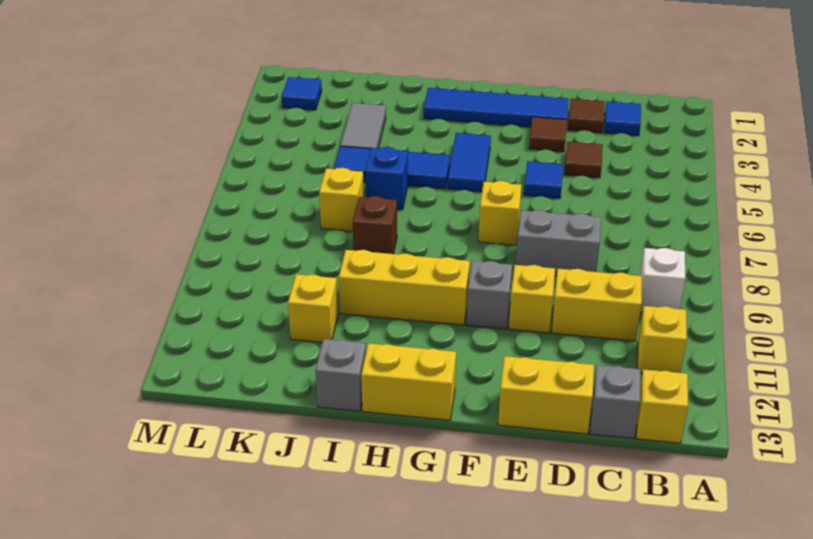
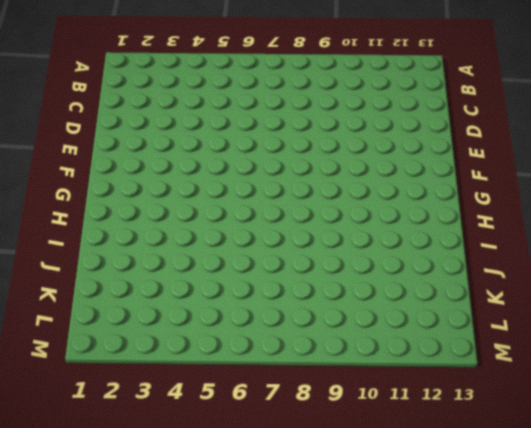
none -> white 1x1 brick [640,248,685,312]
none -> yellow 1x1 brick [637,306,687,373]
none -> yellow 1x1 brick [636,369,688,443]

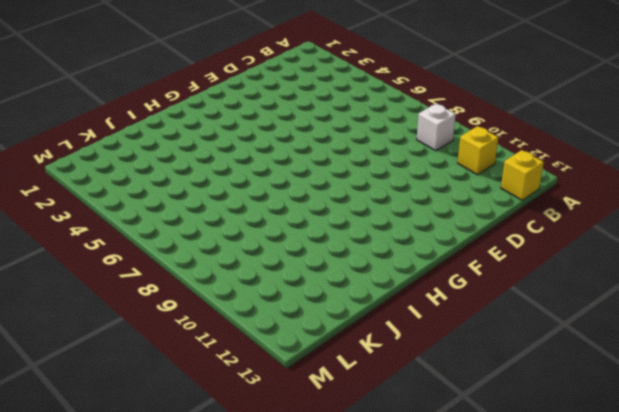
none -> blue 1x1 tile [604,101,641,136]
none -> yellow 1x2 brick [552,269,642,341]
none -> grey 1x1 brick [590,365,641,439]

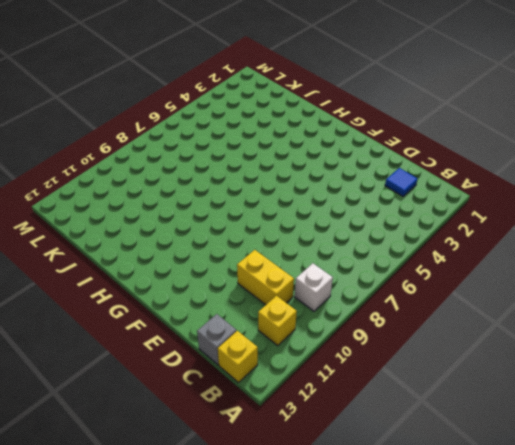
none -> brown 1x1 tile [568,99,605,133]
none -> brown 1x1 tile [564,142,603,178]
none -> grey 1x2 brick [516,210,601,276]

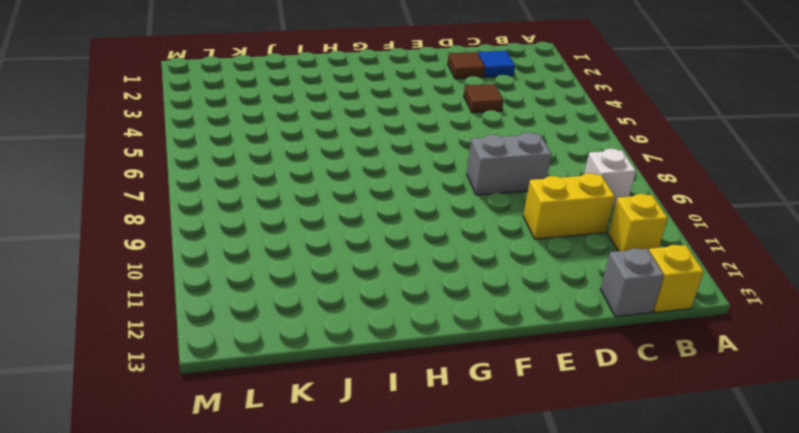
none -> yellow 1x2 brick [498,356,594,434]
none -> blue 1x4 tile [424,88,569,127]
none -> brown 1x1 tile [529,117,567,152]

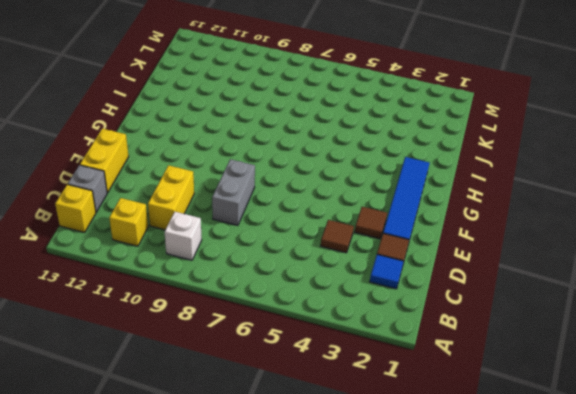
none -> blue 1x1 tile [524,161,563,198]
none -> yellow 1x1 brick [509,265,555,333]
none -> yellow 1x1 brick [478,181,522,245]

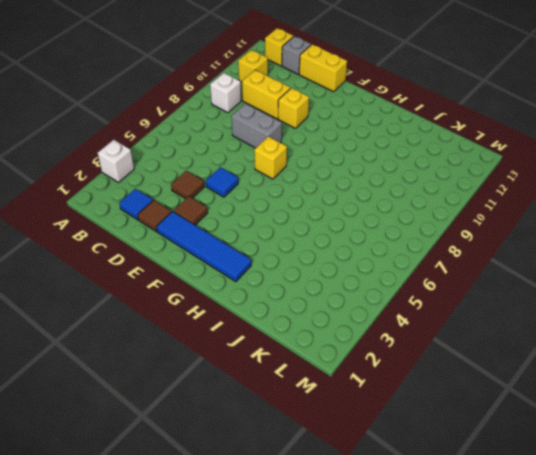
white 1x1 brick [98,140,134,182] -> none
none -> grey 1x1 brick [466,261,512,329]
none -> blue 1x2 tile [448,133,491,192]
none -> yellow 1x3 brick [339,250,470,325]

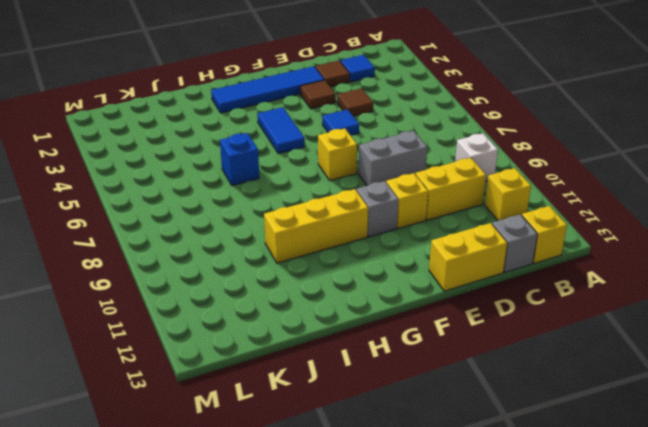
none -> yellow 1x2 brick [361,343,456,420]
none -> blue 1x3 tile [334,146,450,189]
none -> brown 1x1 brick [353,196,397,254]

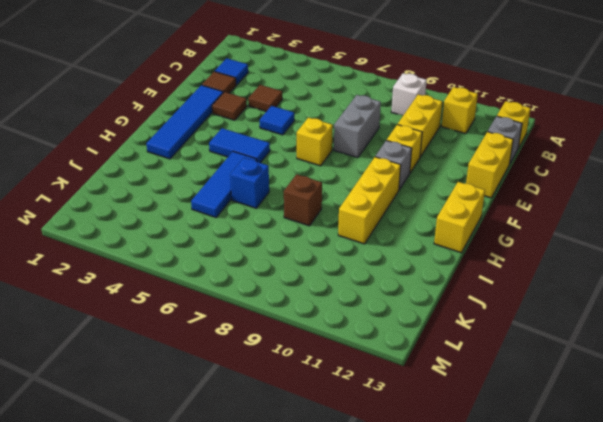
none -> grey 1x1 brick [315,339,366,411]
none -> grey 1x2 tile [340,103,386,149]
none -> yellow 1x1 brick [319,168,364,231]

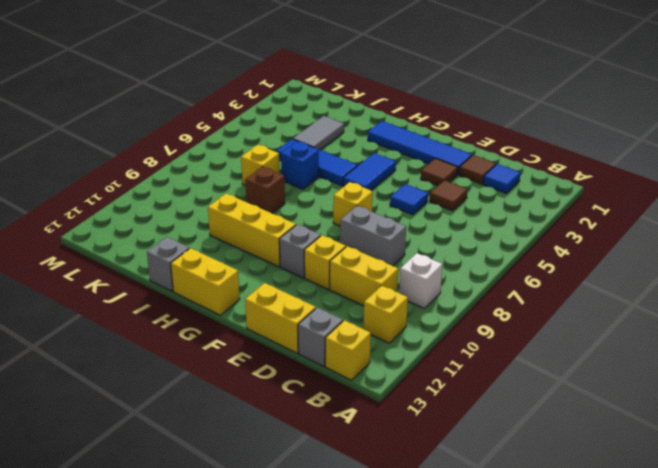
none -> yellow 1x1 brick [288,274,338,342]
none -> blue 1x1 tile [282,77,322,110]

